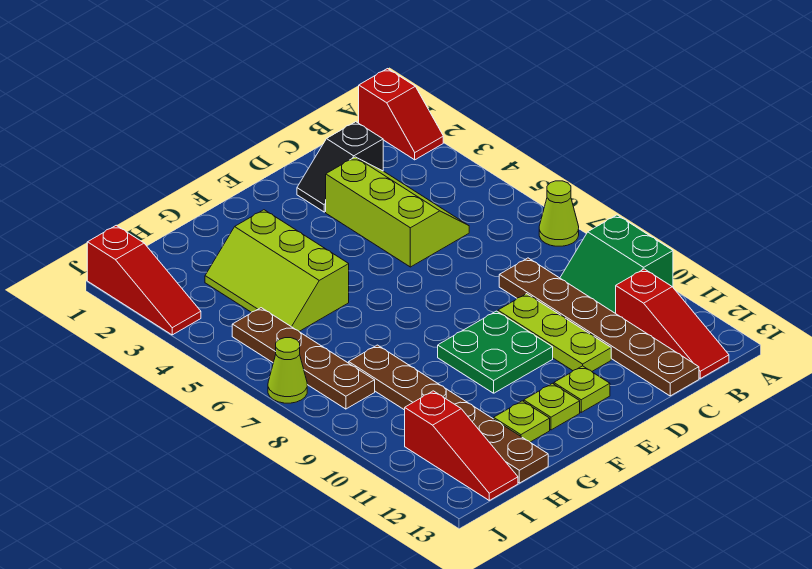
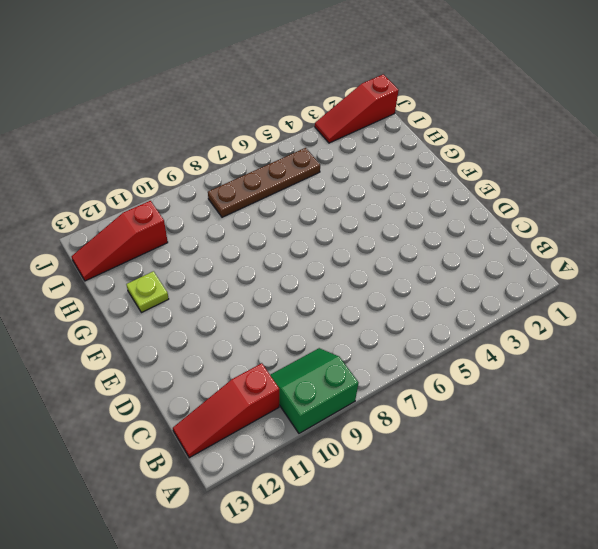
none -> red 1x2 slope [359,69,443,160]
none -> lime 1x1 cone [539,181,579,246]
none -> black 1x2 slope [297,122,383,212]

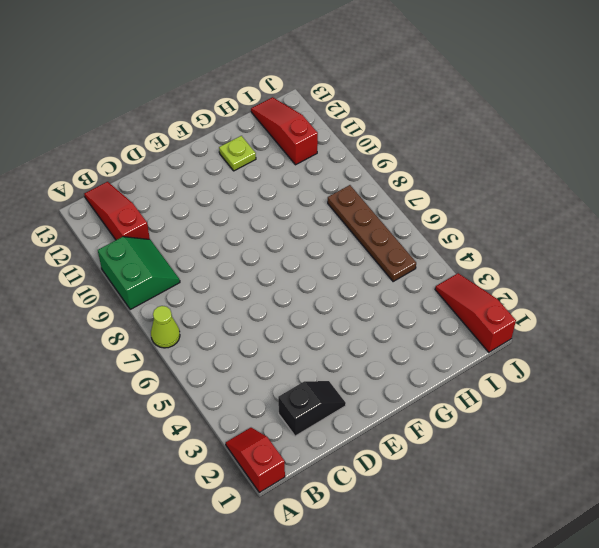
none -> lime 2x3 slope [326,157,469,267]
none -> brown 1x6 plate [499,258,699,396]
none -> lime 1x3 plate [498,294,611,371]

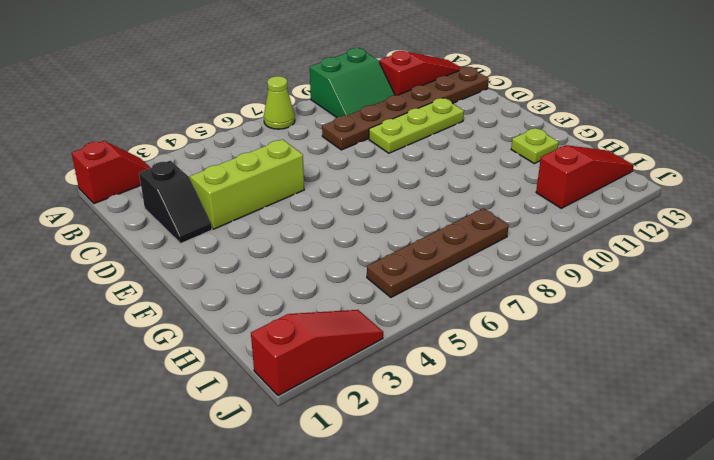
none -> green 2x2 plate [438,311,553,393]
none -> lime 1x1 plate [554,366,610,412]
none -> lime 1x1 plate [524,383,580,430]

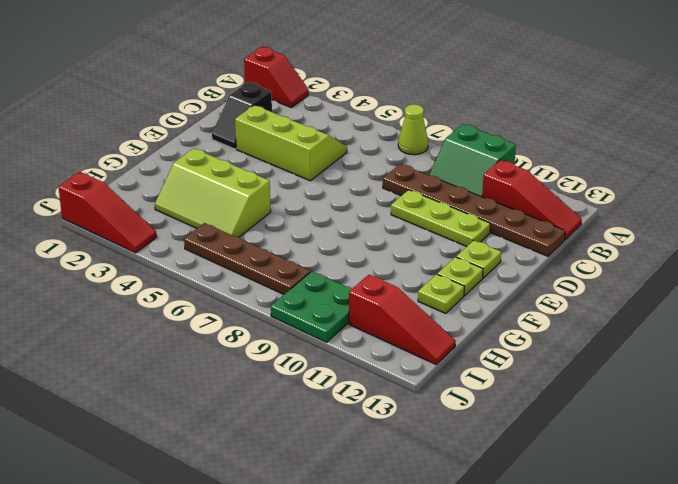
green 2x2 plate [271,271,352,342] -> green 2x2 plate moved to [438,311,553,393]
none -> brown 1x6 plate [349,345,548,483]
none -> lime 1x1 cone [268,338,307,403]

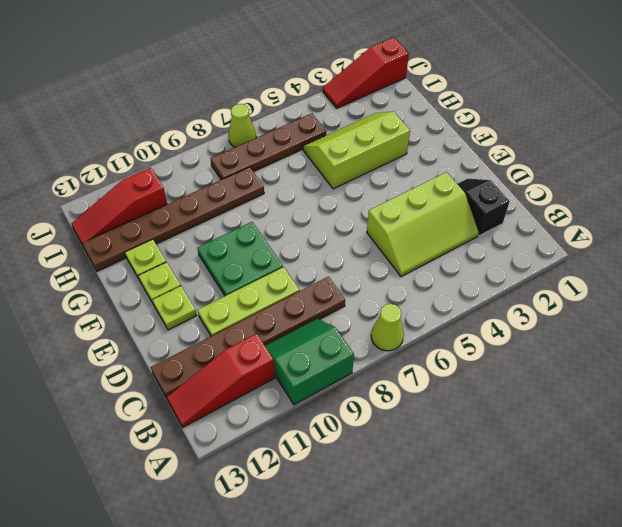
none -> red 1x2 slope [359,69,443,160]

